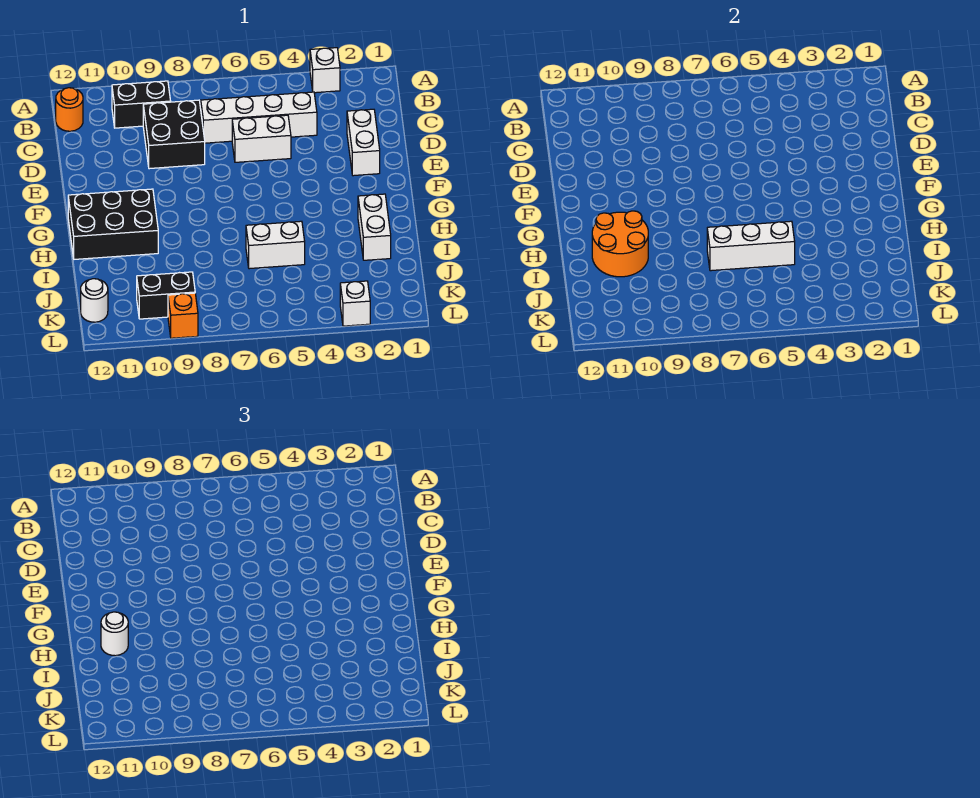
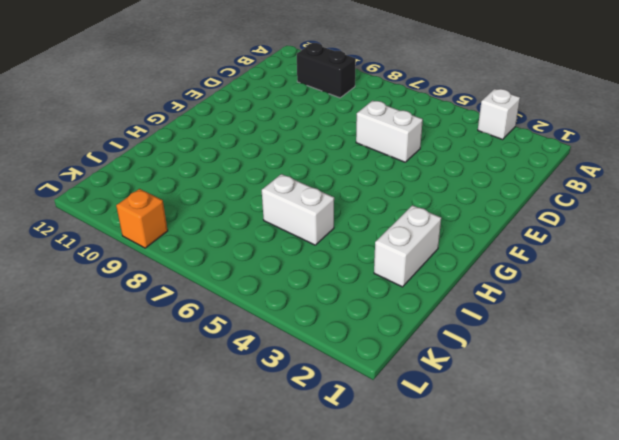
none -> orange 1x1 round brick [56,88,83,131]
none -> white 1x4 brick [201,92,317,143]
none -> black 2x2 brick [143,100,205,169]

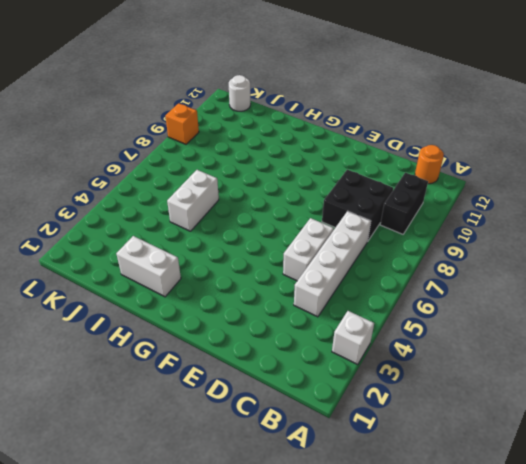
none -> white 1x2 brick [347,109,380,176]
none -> black 2x3 brick [68,189,158,259]
none -> black 1x2 brick [137,272,195,319]

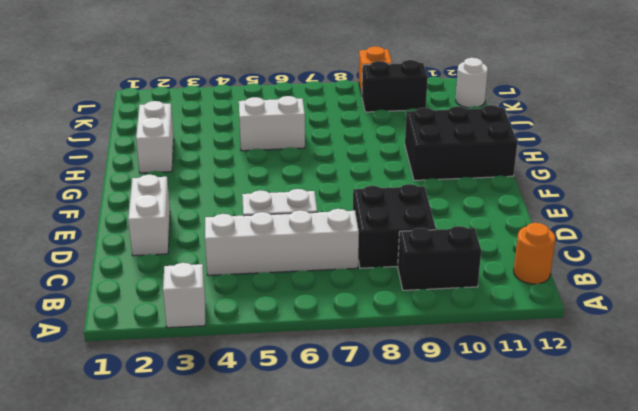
none -> white 1x1 brick [340,281,370,326]
none -> orange 2x2 round brick [592,211,648,277]
none -> white 1x3 brick [707,221,795,271]

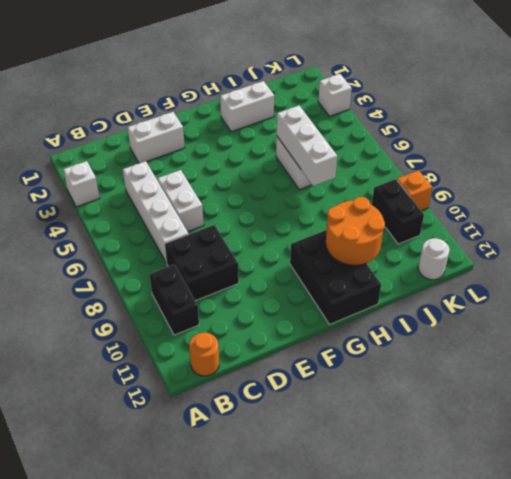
none -> white 1x1 round brick [101,612,128,656]

